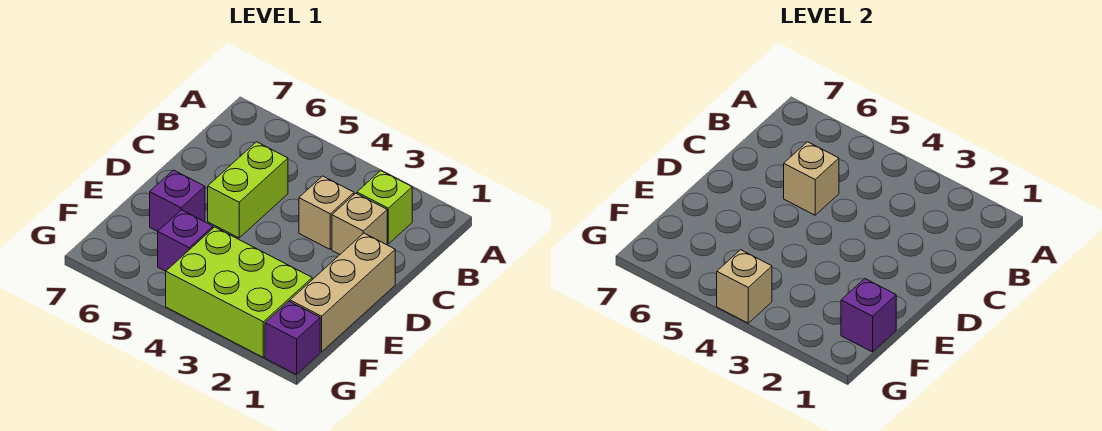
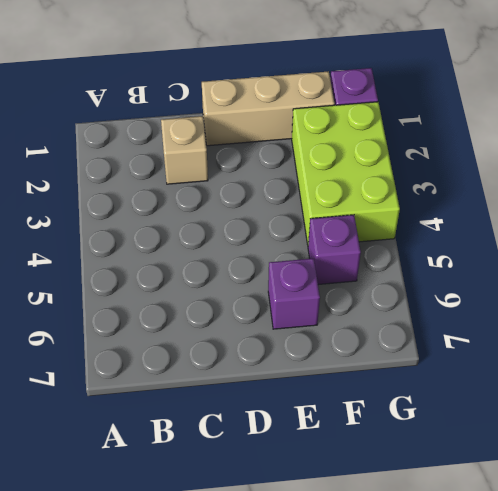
none -> lime 1x1 brick [357,171,412,244]
none -> tan 1x1 brick [299,176,354,249]
none -> lime 1x2 brick [208,142,288,238]

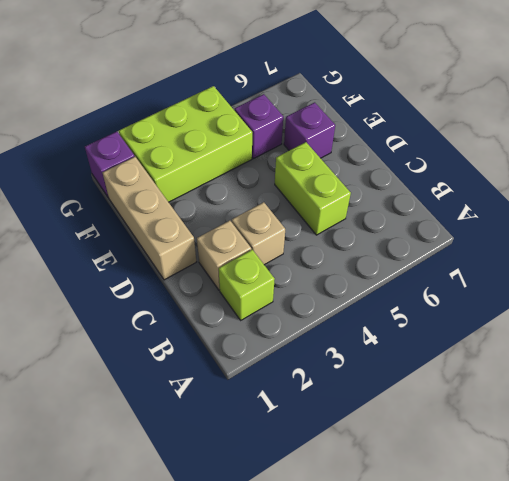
none -> tan 1x1 brick [784,142,839,215]
none -> purple 1x1 brick [841,279,896,352]
none -> tan 1x1 brick [717,250,772,323]

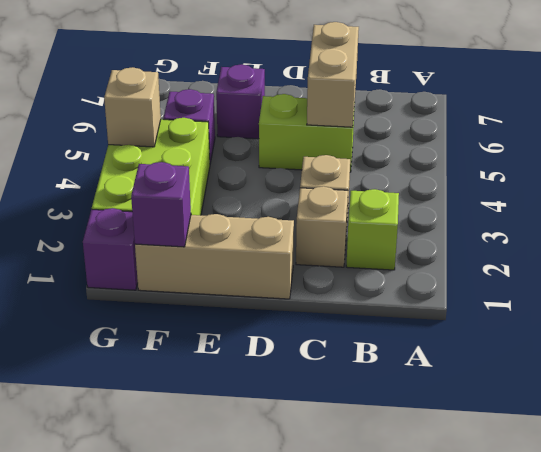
tan 1x2 brick [307,22,359,127] -> tan 1x1 brick [784,142,839,215]

